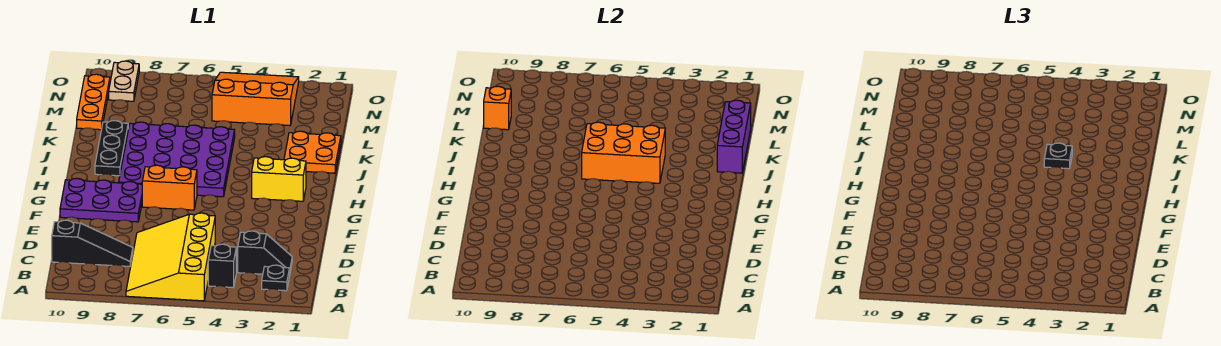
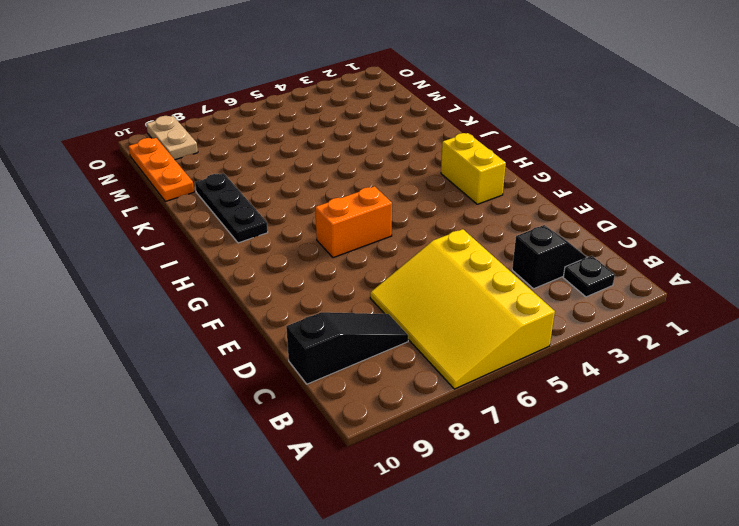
yellow 1x2 brick [441,133,506,204] -> yellow 1x2 brick turned to [252,157,306,201]
none -> black 1x1 brick [208,244,236,288]
none -> purple 2x3 plate [60,178,142,222]
none -> purple 4x4 plate [119,122,235,197]

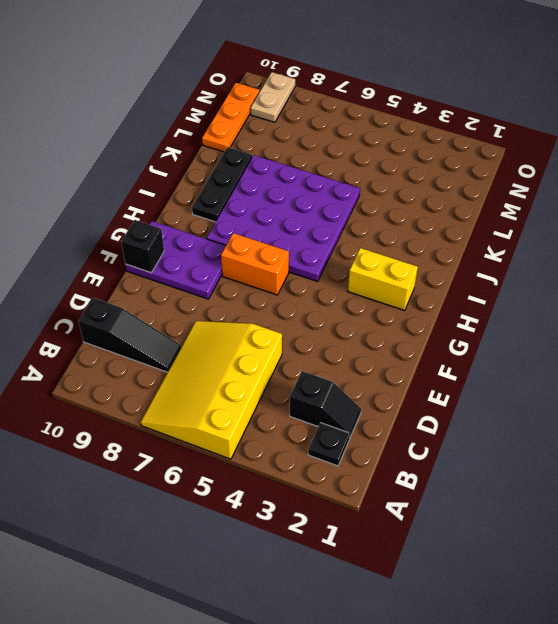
black 1x1 brick [121,220,164,273] -> black 1x1 brick moved to [208,244,236,288]
none -> orange 2x2 plate [284,131,341,173]
none -> orange 3x3 slope [212,72,299,126]
none -> orange 2x3 brick [582,122,665,183]

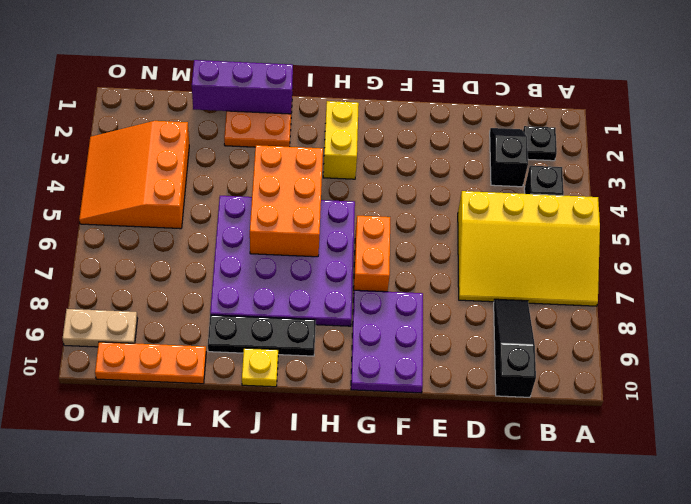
yellow 1x1 plate [242,348,278,387] -> none
none -> orange 1x1 brick [484,86,511,130]
none -> black 1x1 plate [1044,143,1072,169]

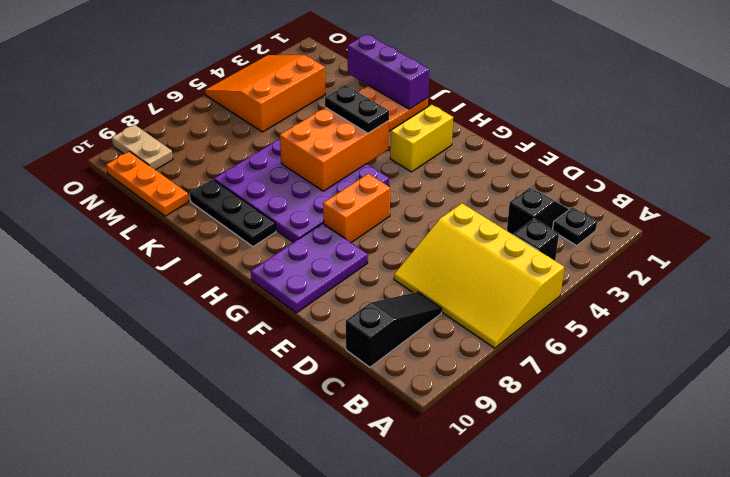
black 1x2 plate [325,85,389,133] -> black 1x1 plate [1044,143,1072,169]
none -> orange 1x1 brick [484,86,511,130]

